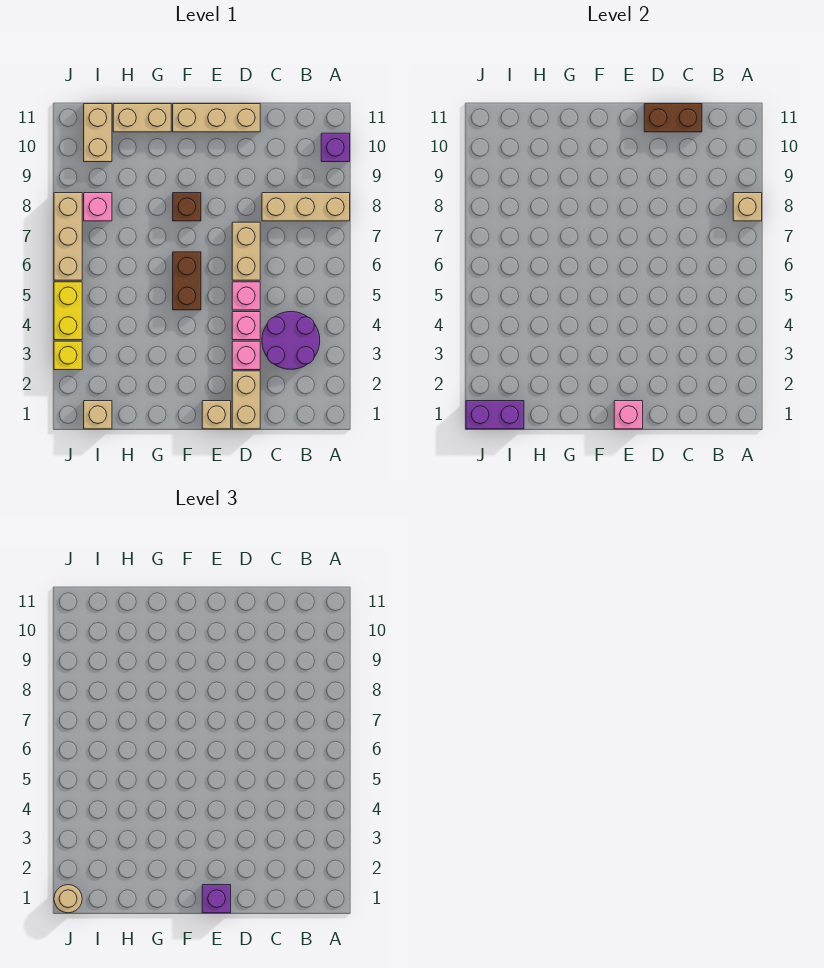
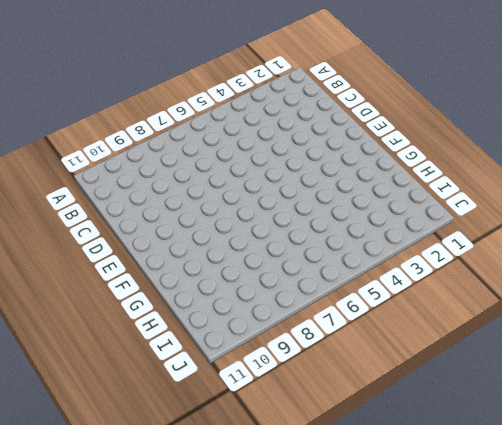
none -> tan 1x3 brick [262,193,350,221]
none -> purple 1x1 brick [321,133,350,162]
none -> purple 2x2 round brick [262,312,320,369]

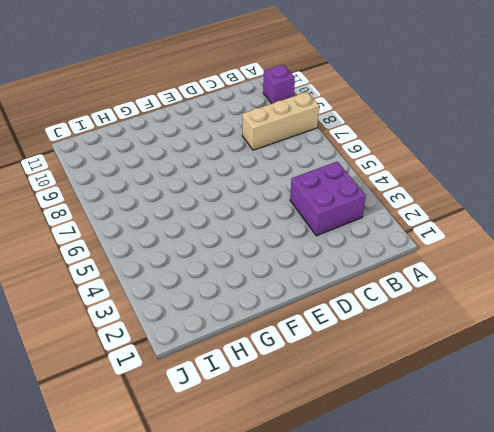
purple 2x2 brick [290,161,366,236] -> purple 2x2 round brick [262,312,320,369]
none -> tan 1x2 brick [232,371,260,429]
none -> pink 1x1 brick [232,341,260,370]
none -> pink 1x1 brick [232,312,260,340]

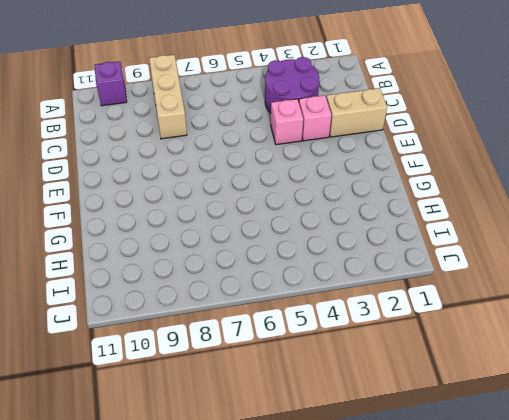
none -> pink 1x1 brick [232,282,260,310]
none -> tan 1x2 brick [232,222,260,280]
none -> tan 1x3 brick [173,104,260,132]

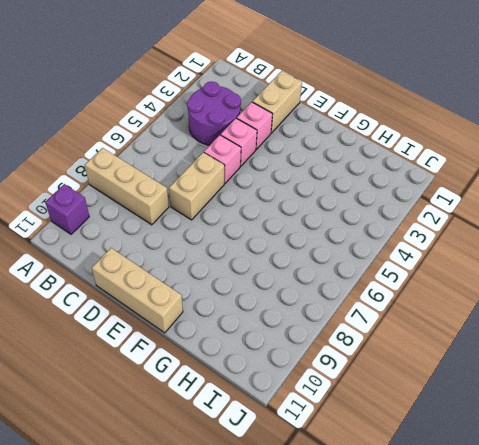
none -> tan 1x1 brick [202,401,231,429]
none -> brown 1x2 brick [173,252,201,310]
none -> brown 1x1 brick [173,193,201,221]

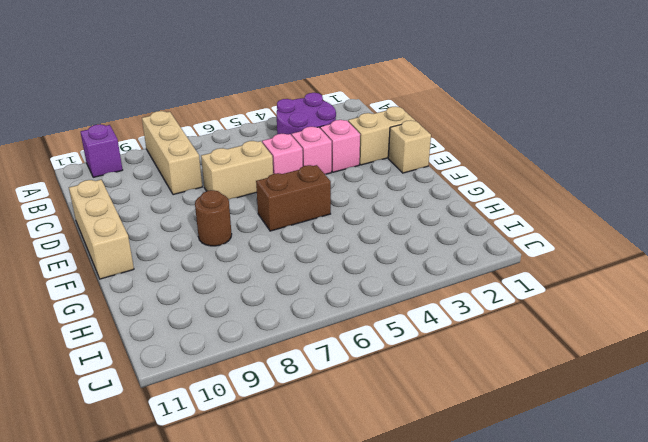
brown 1x1 round brick [195,190,232,246] -> brown 1x1 brick [173,193,201,221]
none -> tan 1x2 brick [113,104,171,132]
none -> tan 1x1 brick [84,401,112,429]
none -> pink 1x1 brick [84,193,112,221]

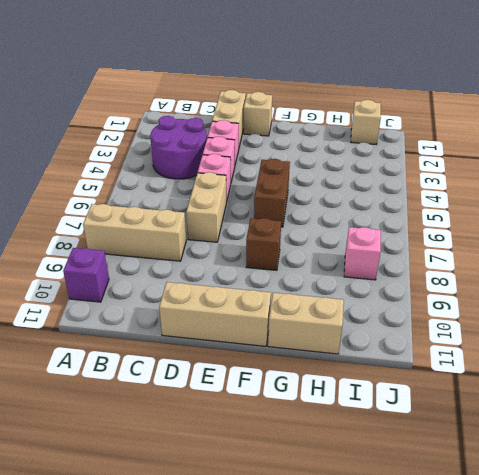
none -> tan 1x2 brick [84,104,112,162]
none -> yellow 1x1 brick [54,341,82,370]
none -> yellow 1x2 brick [54,282,82,340]

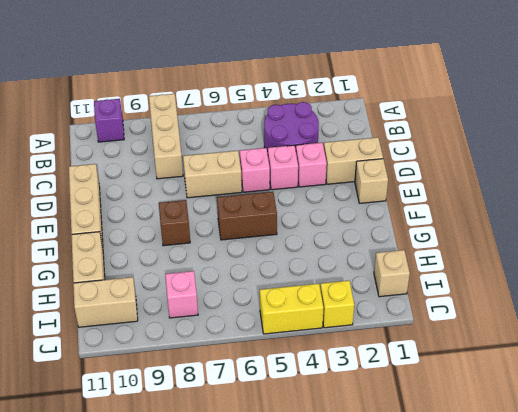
none -> tan 1x3 brick [54,193,82,280]
none -> tan 1x1 brick [733,193,762,221]
none -> brown 1x2 brick [644,104,702,132]

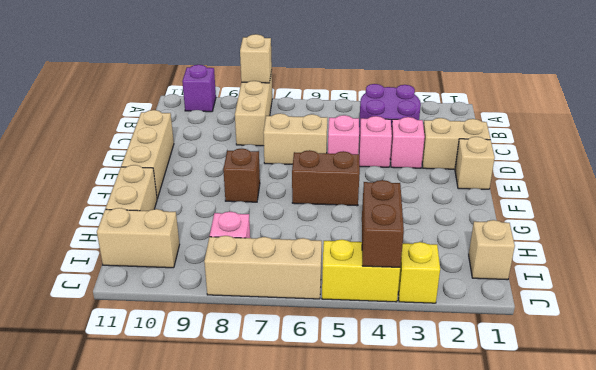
brown 1x2 brick [362,180,404,267] -> brown 1x2 brick moved to [644,104,702,132]
none -> pink 1x1 brick [614,401,643,429]
none -> purple 1x2 brick [466,401,524,429]
none -> purple 1x1 brick [202,885,231,913]

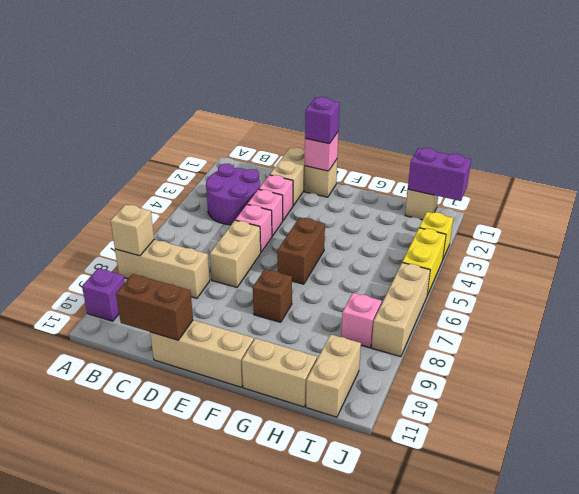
none -> tan 1x1 round brick [54,885,82,913]

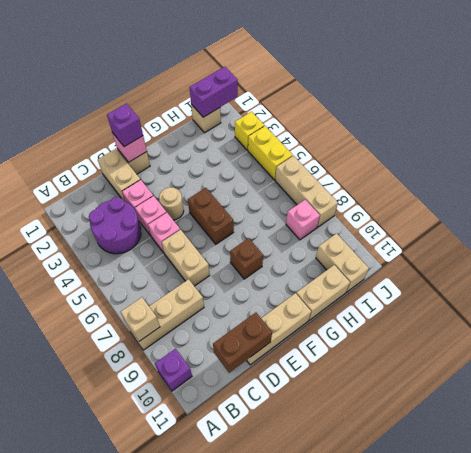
tan 1x1 round brick [159,187,184,220] -> tan 1x1 round brick moved to [54,885,82,913]

